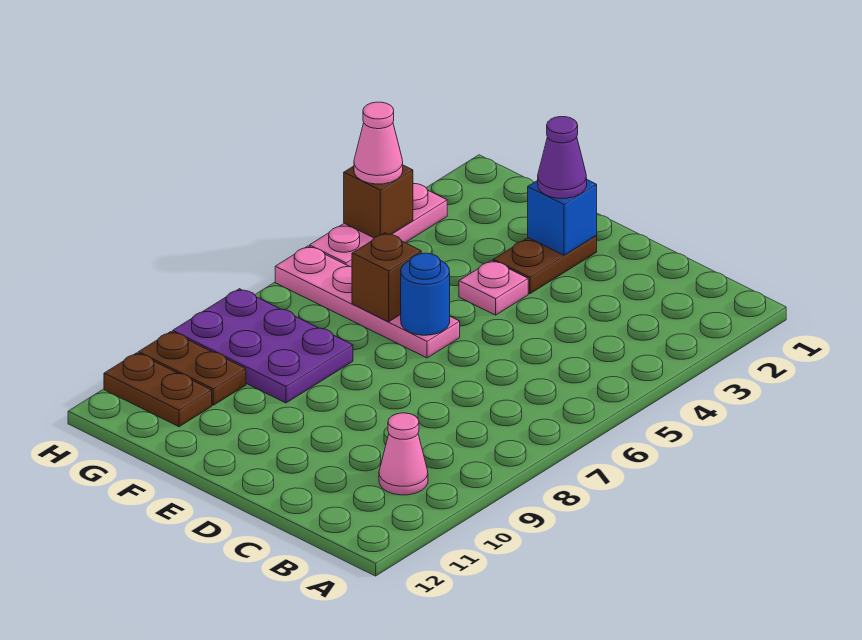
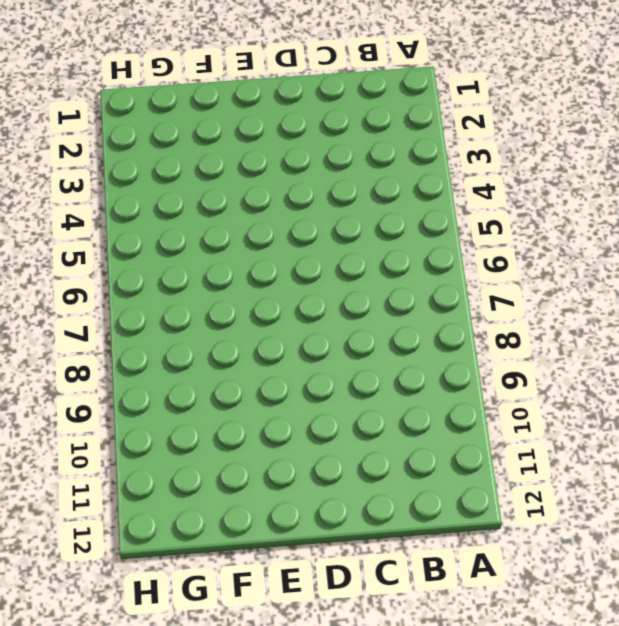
none -> pink 1x1 cone [379,413,428,495]
none -> brown 1x2 plate [493,236,597,294]
none -> pink 1x1 plate [459,260,528,315]

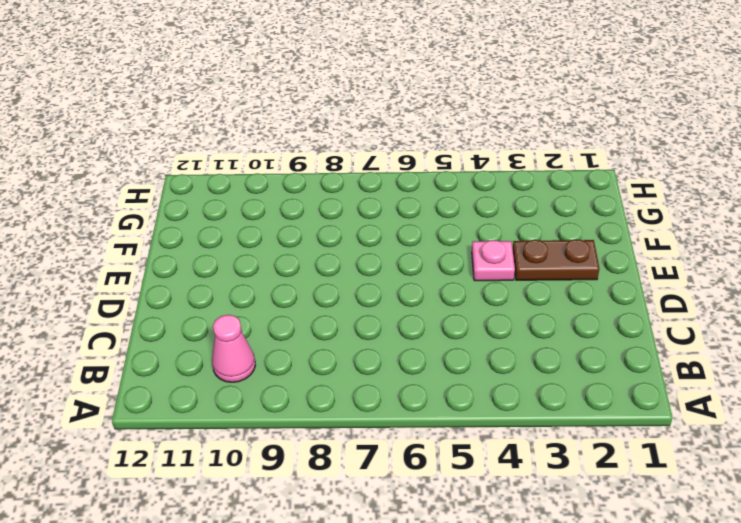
none -> pink 1x4 plate [275,246,460,358]
none -> purple 2x3 plate [173,289,353,403]
none -> brown 1x2 plate [138,332,246,405]

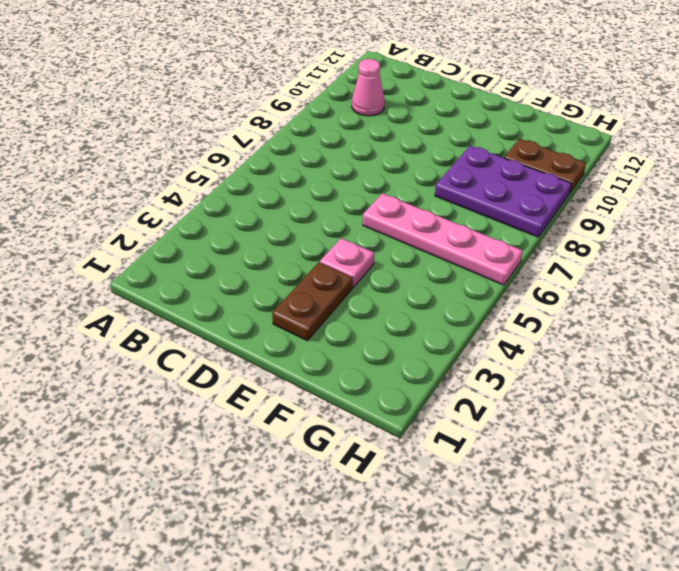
none -> brown 1x2 plate [104,353,212,427]
none -> pink 1x3 plate [310,183,447,267]
none -> blue 1x1 brick [528,180,597,255]

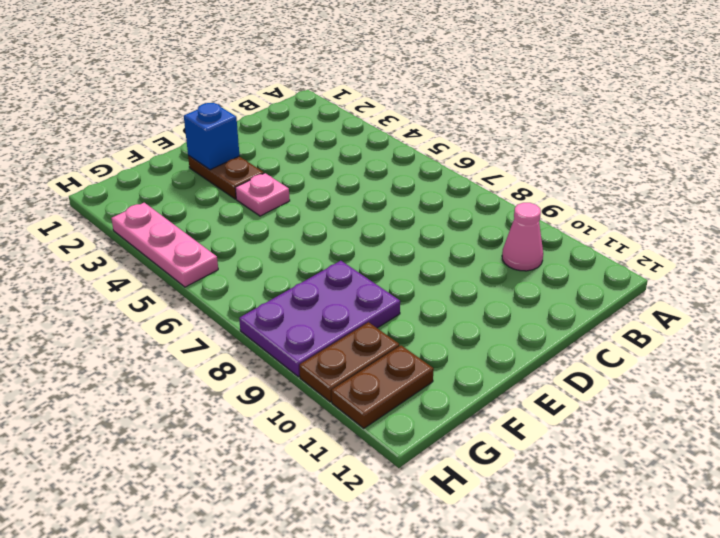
none -> pink 1x4 plate [275,246,460,358]
none -> blue 1x1 round brick [401,253,450,335]
none -> brown 1x1 brick [352,233,421,322]

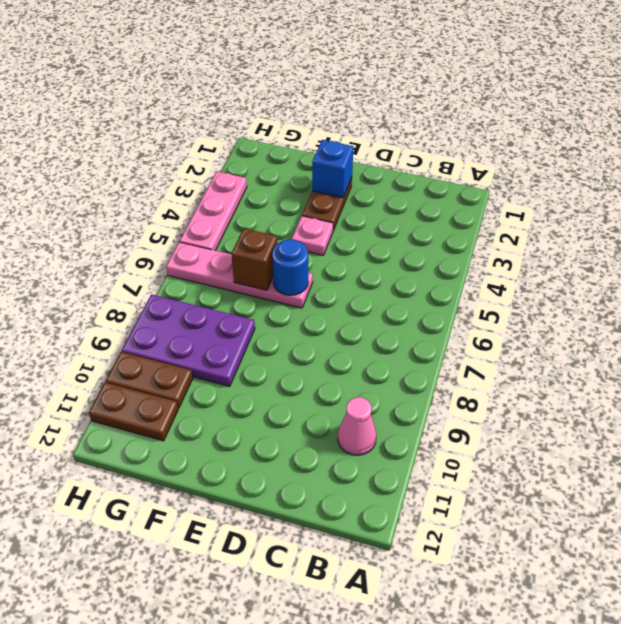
none -> brown 1x1 brick [344,165,413,238]
none -> purple 1x1 cone [538,117,587,198]
none -> pink 1x1 cone [354,102,403,184]

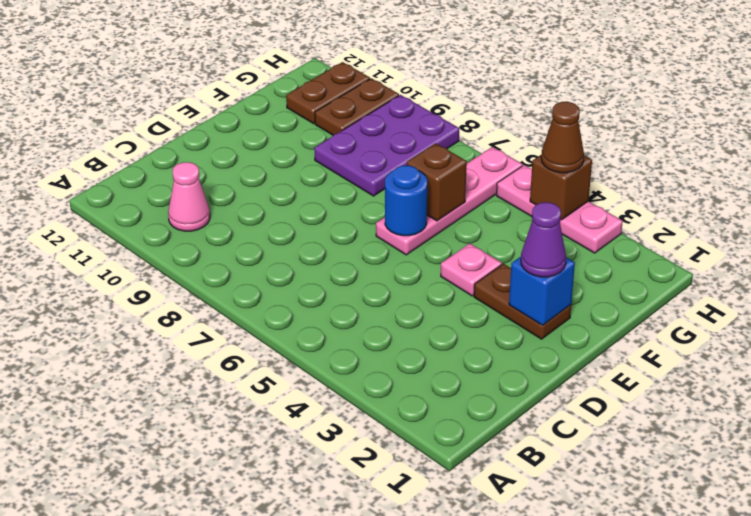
brown 1x1 cone [541,102,584,173] -> pink 1x1 cone [354,102,403,184]

